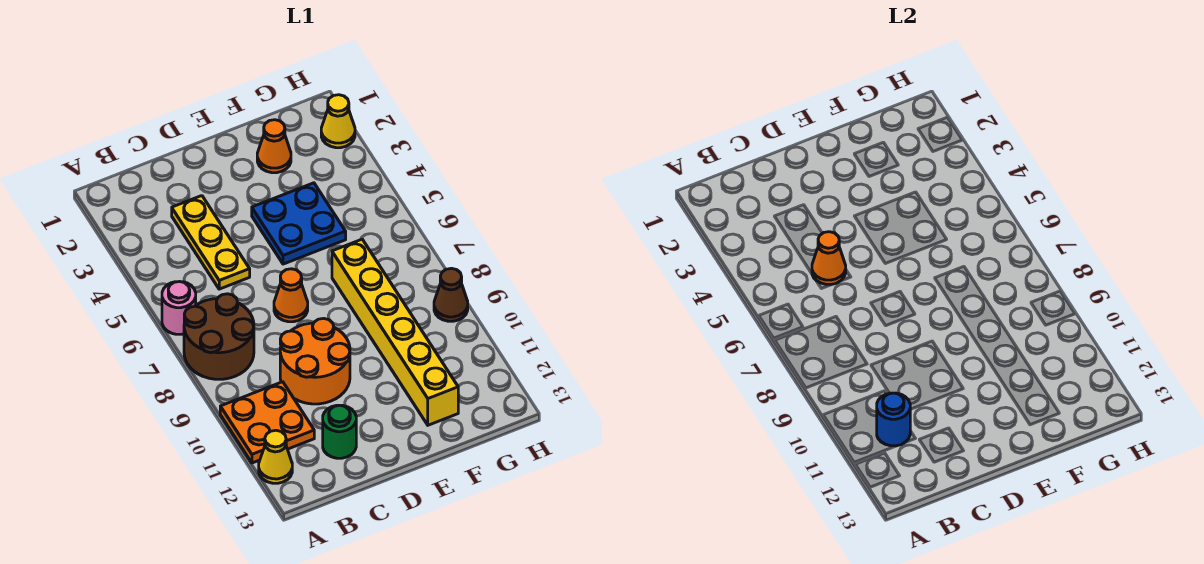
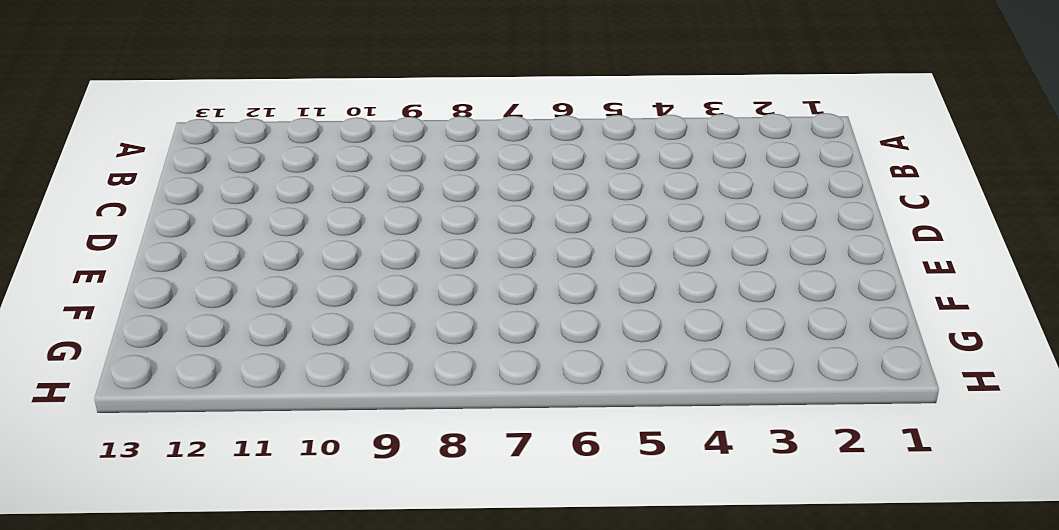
none -> pink 1x1 round brick [162,282,196,334]
none -> brown 2x2 round brick [184,294,254,379]
none -> orange 2x2 plate [220,382,314,463]

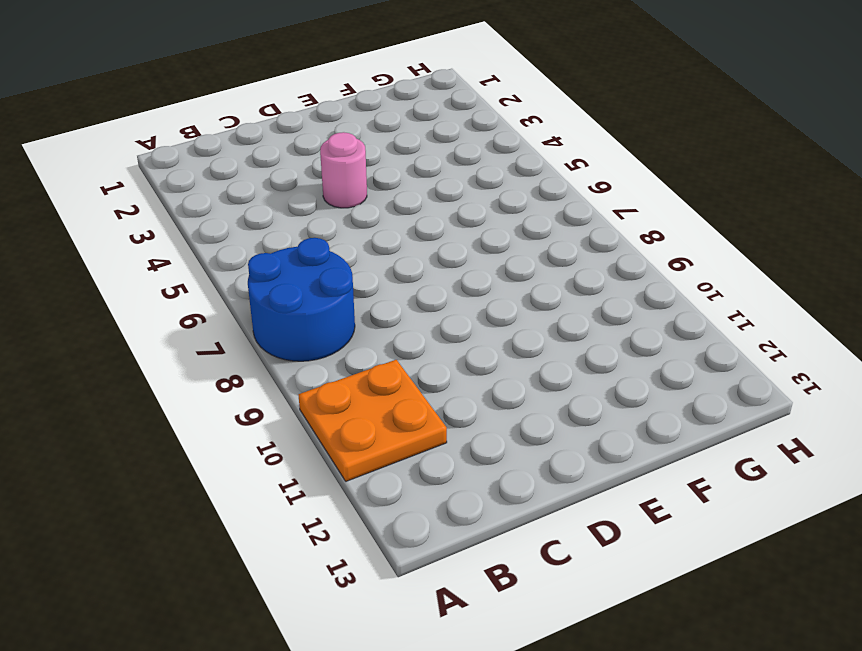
blue 2x2 round brick [248,238,355,361] -> brown 2x2 round brick [184,294,254,379]
pink 1x1 round brick [320,132,367,208] -> pink 1x1 round brick moved to [162,282,196,334]
none -> yellow 1x1 cone [259,430,292,483]
none -> yellow 1x3 plate [172,196,250,289]
none -> orange 2x2 round brick [280,318,350,404]

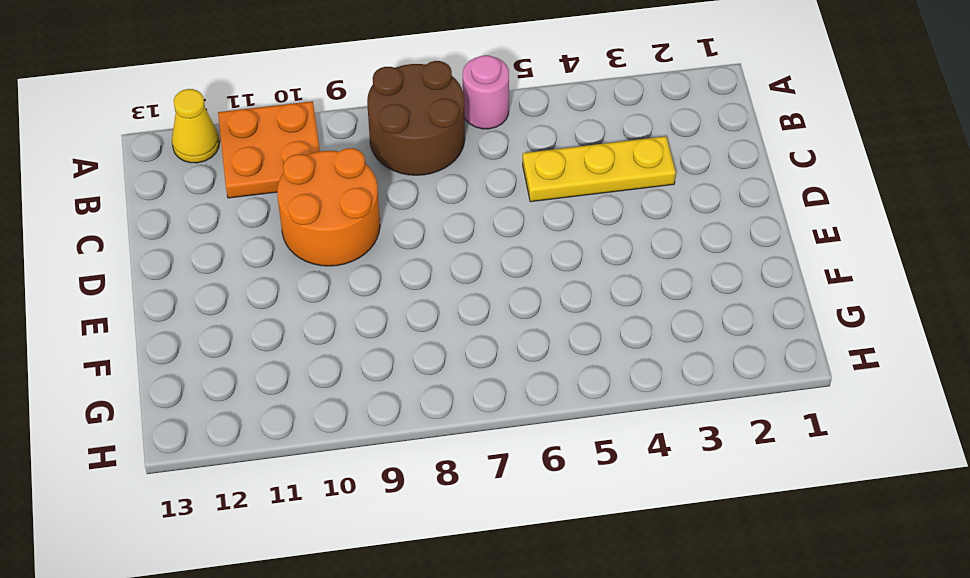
none -> green 1x1 round brick [323,405,356,458]
none -> orange 1x1 cone [274,269,308,322]
none -> blue 2x2 plate [252,183,346,264]

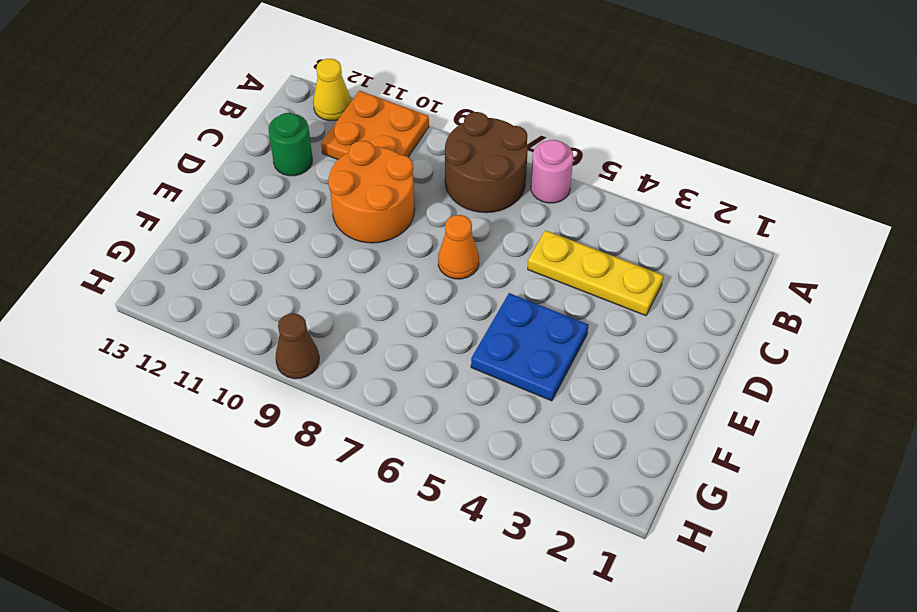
none -> orange 1x1 cone [257,120,291,173]
none -> yellow 1x6 brick [332,239,458,425]
none -> yellow 1x1 cone [321,95,355,148]

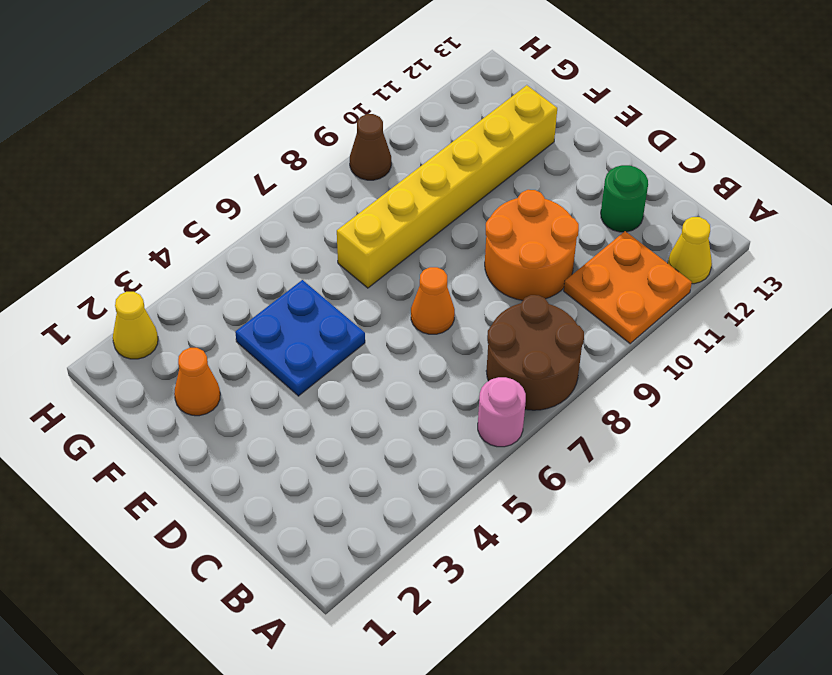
none -> yellow 1x3 plate [172,196,250,289]
none -> blue 1x1 round brick [877,393,910,446]
none -> orange 1x1 cone [812,232,846,285]

